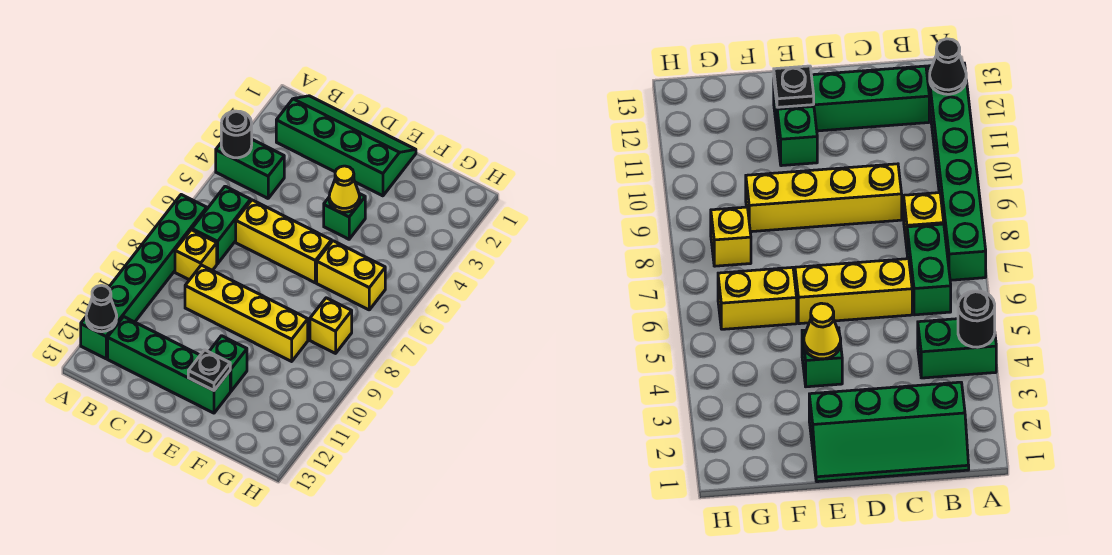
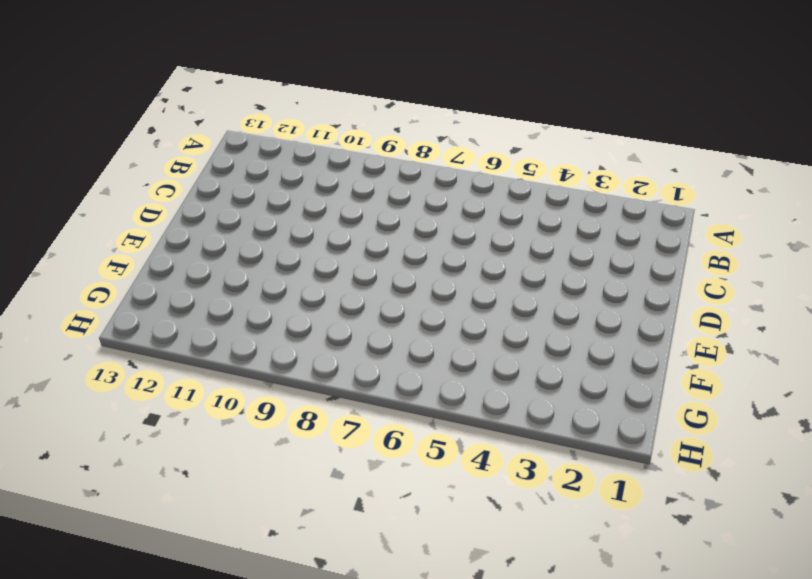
none -> green 1x2 brick [216,140,284,198]
none -> green 1x6 brick [81,195,207,359]
none -> green 2x4 slope [276,96,416,196]

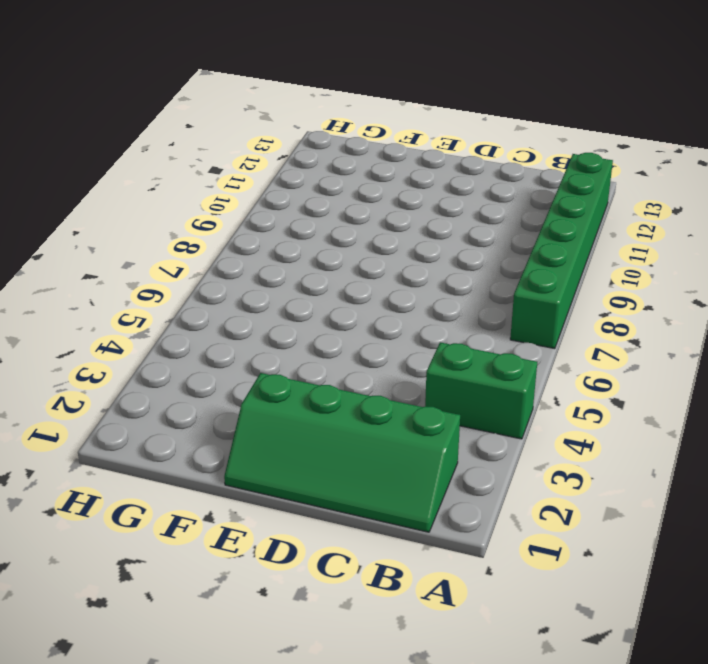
none -> green 1x2 brick [192,186,251,264]
none -> yellow 1x1 brick [175,230,217,280]
none -> green 1x4 brick [108,317,230,413]

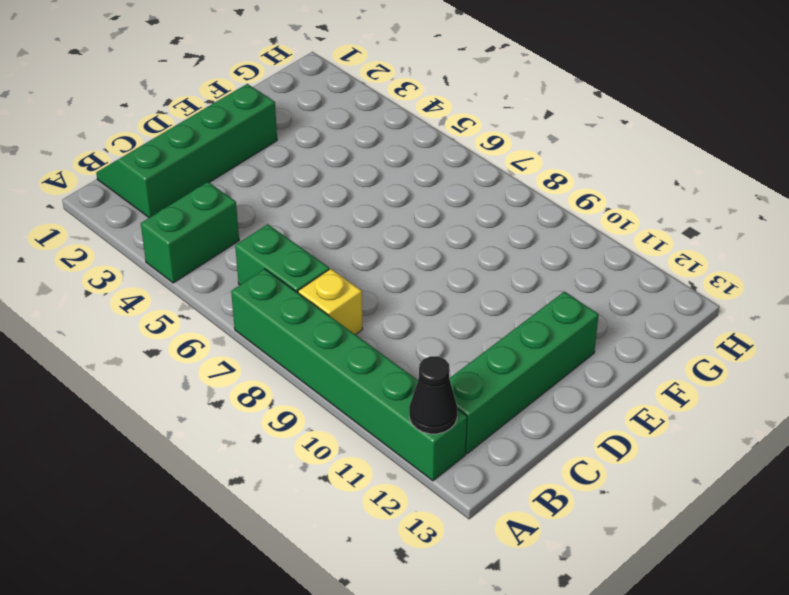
none -> yellow 1x3 brick [236,200,332,283]
none -> yellow 1x4 brick [185,265,308,361]
none -> green 1x1 brick [324,194,365,239]

